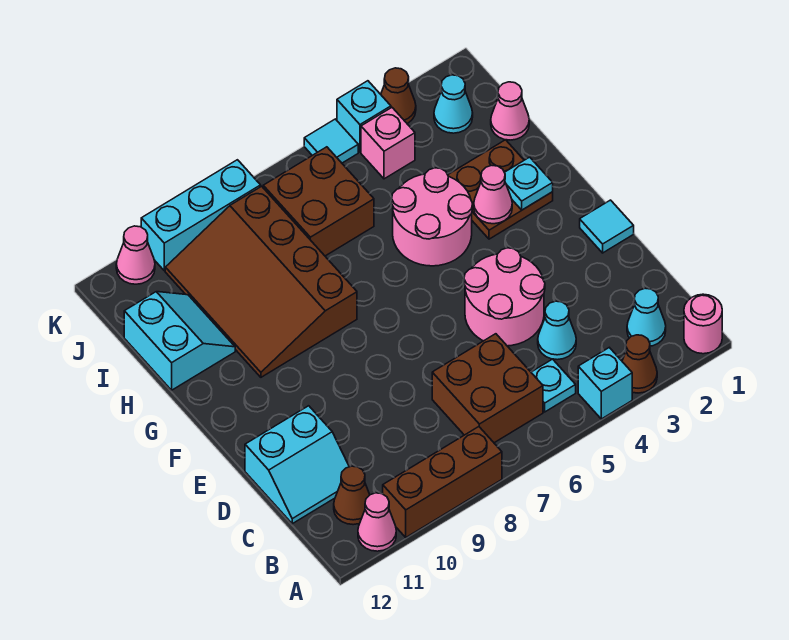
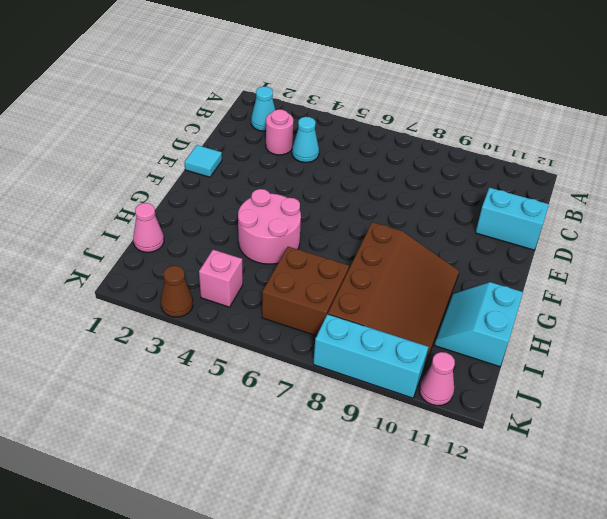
pink 1x1 round brick [266,109,293,155] -> pink 1x1 round brick moved to [684,294,722,354]
none -> brown 1x1 cone [622,335,657,393]
none -> cyan 1x1 brick [578,348,632,419]
none -> brown 1x3 brick [383,427,502,537]

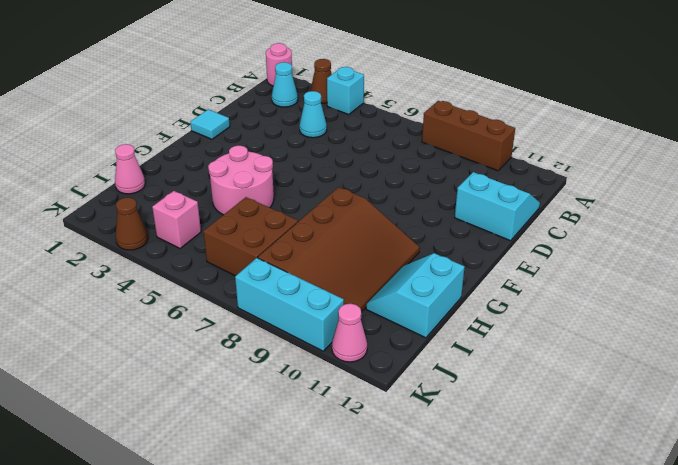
none -> pink 1x1 cone [358,493,396,551]
none -> cyan 1x1 plate [531,359,576,412]
none -> brown 2x2 brick [432,334,543,443]

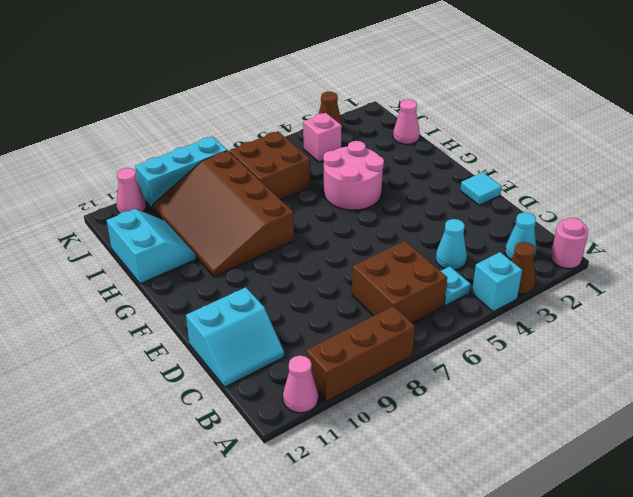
none -> brown 1x1 cone [334,466,370,525]
none -> pink 2x2 round brick [464,248,545,346]
none -> brown 2x2 plate [448,140,553,239]

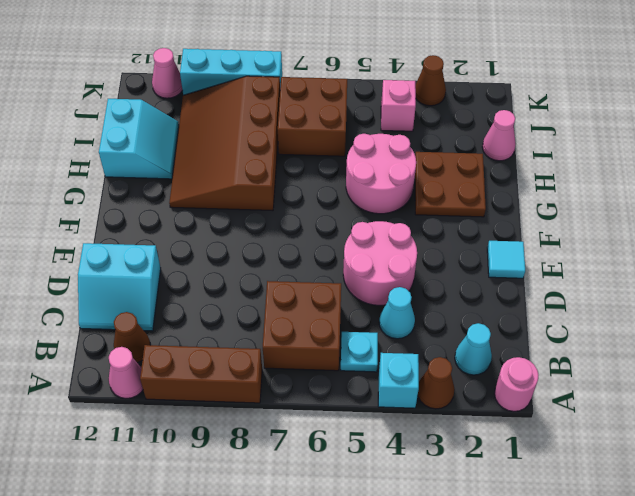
none -> cyan 1x1 cone [434,75,473,133]
none -> cyan 1x1 brick [337,81,391,152]
none -> cyan 1x1 tile [304,119,358,163]

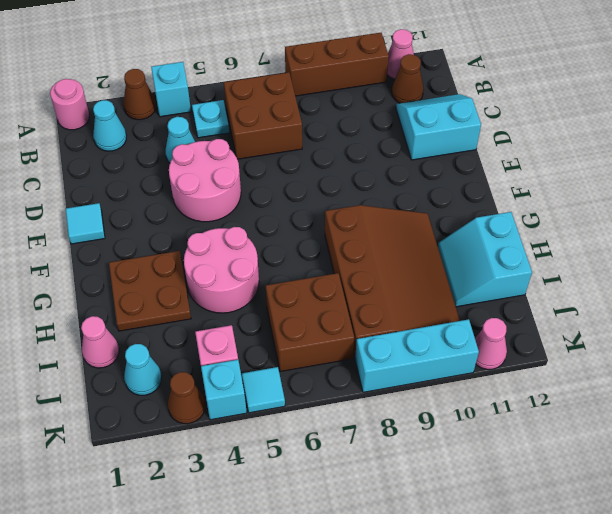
none -> cyan 1x1 plate [504,157,553,210]
none -> pink 1x1 cone [474,166,512,224]

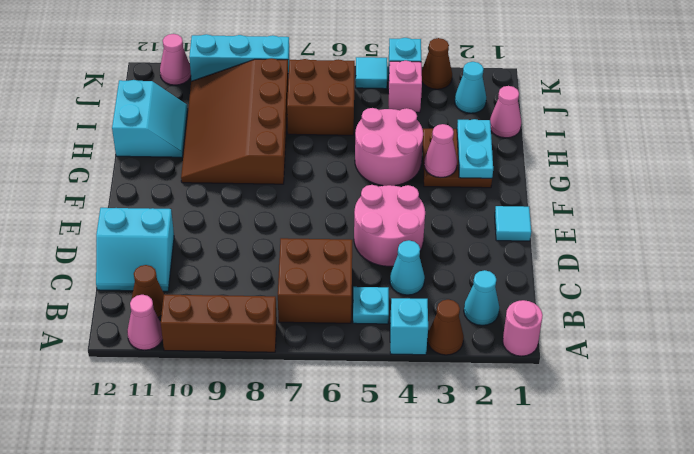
cyan 1x2 plate [457,119,493,178] -> cyan 1x1 plate [504,157,553,210]

